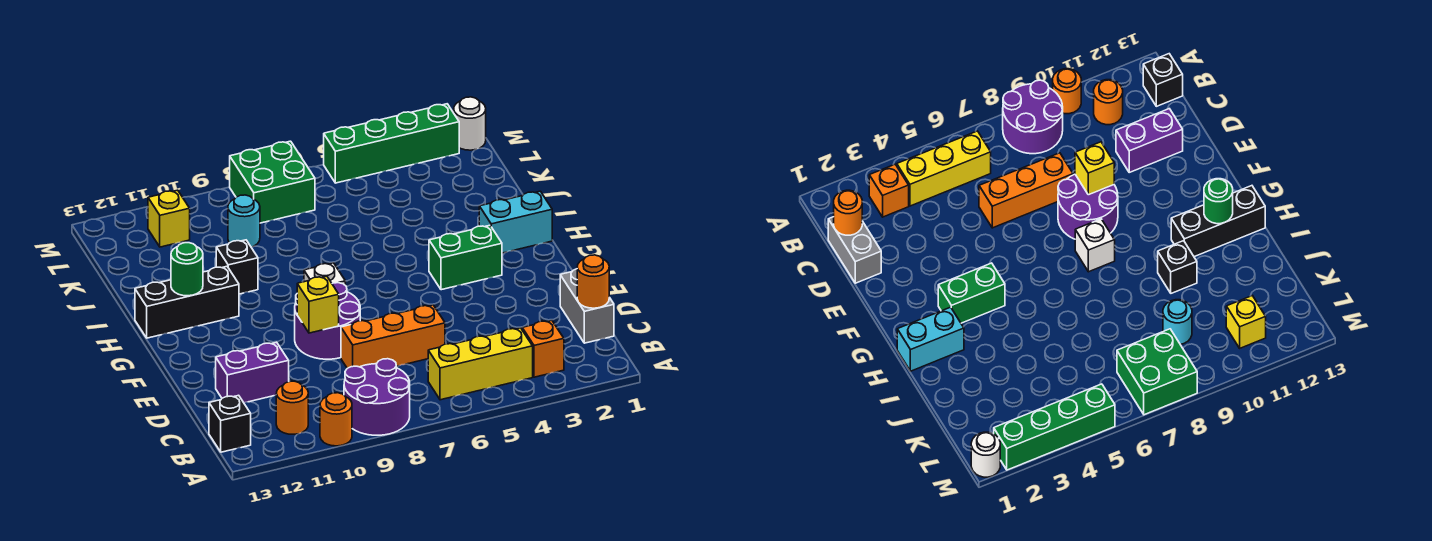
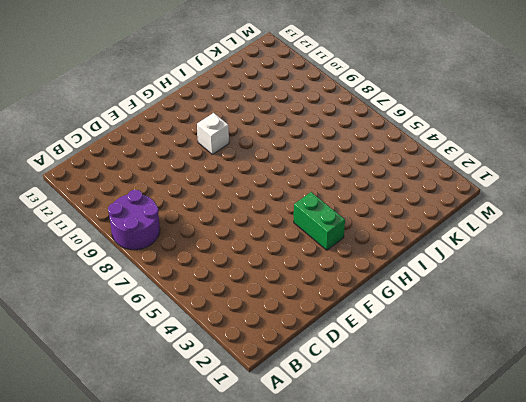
white 1x1 brick [197,113,229,154] -> white 1x1 brick moved to [304,263,345,285]
none -> orange 1x1 round brick [320,393,352,446]
none -> orange 1x1 brick [522,320,564,377]
none -> yellow 1x3 brick [428,328,533,400]

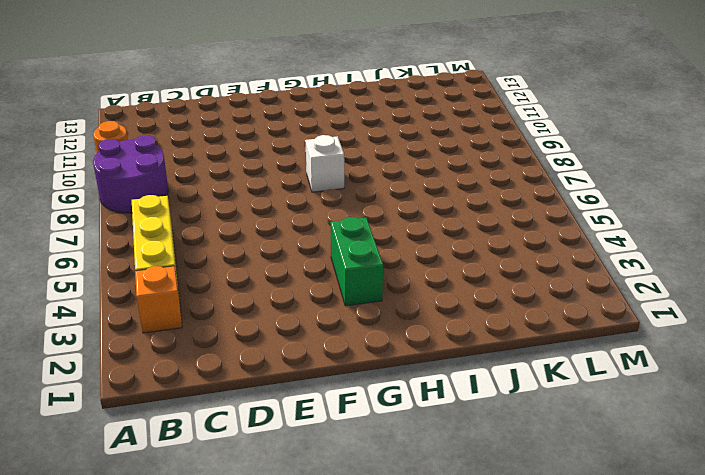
none -> orange 1x1 round brick [276,381,308,434]
none -> black 1x1 brick [209,395,251,452]
none -> grey 1x2 brick [560,269,614,343]

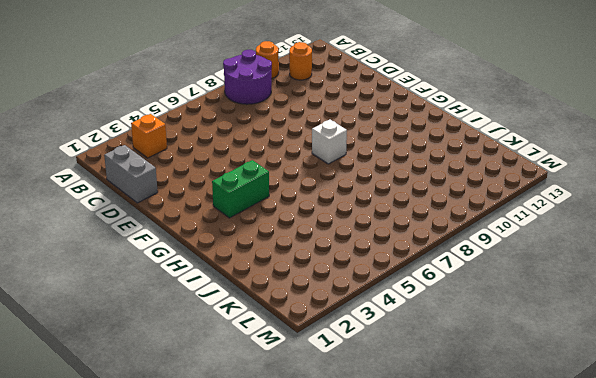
none -> yellow 1x3 brick [428,328,533,400]
none -> black 1x1 brick [209,395,251,452]
none -> orange 1x3 brick [341,305,445,368]

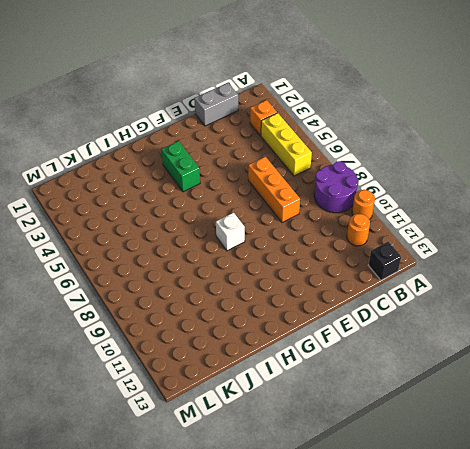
none -> purple 1x2 brick [216,342,289,403]
none -> purple 2x2 round brick [295,283,360,359]
none -> cyan 1x2 brick [479,191,552,253]

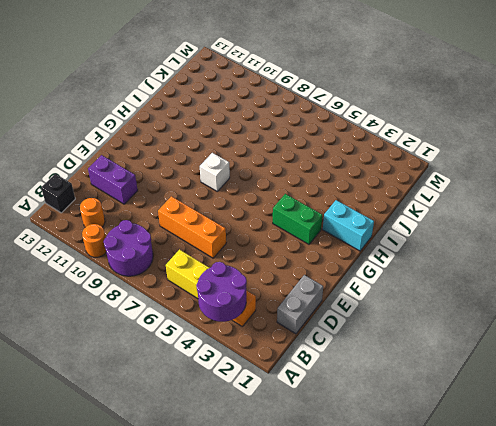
purple 2x2 round brick [196,262,247,322] -> purple 2x2 round brick moved to [295,283,360,359]
none -> black 1x3 brick [135,266,239,338]
none -> black 1x1 brick [216,240,258,294]
none -> cyan 1x1 round brick [228,195,260,247]

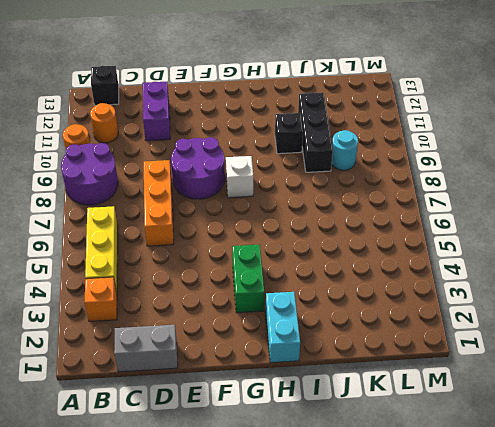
black 1x3 brick [298,92,333,172] -> black 1x3 brick moved to [135,266,239,338]
none -> green 2x2 brick [230,141,315,223]
none -> yellow 1x1 brick [148,190,190,247]
none -> white 1x1 round brick [454,97,486,150]

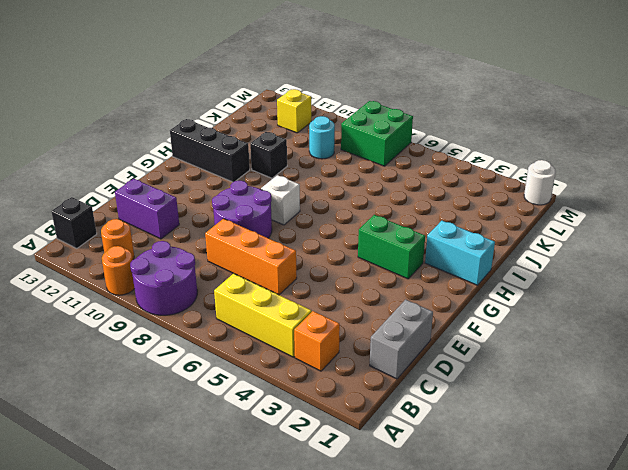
none -> green 1x4 brick [324,104,459,183]
none -> orange 1x1 round brick [577,255,609,308]
none -> yellow 1x1 brick [297,276,339,333]

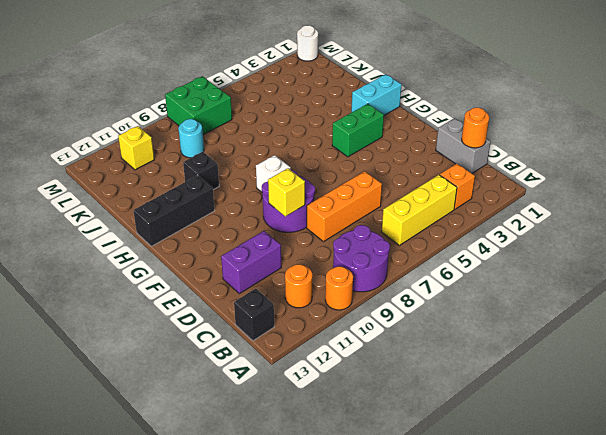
none -> green 1x4 brick [324,104,459,183]
none -> green 1x1 round brick [171,243,203,296]

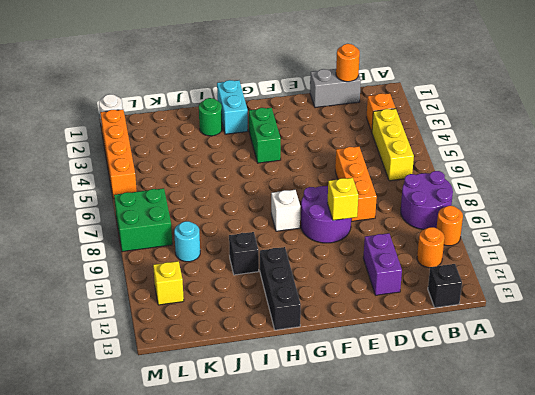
green 1x1 round brick [199,98,222,136] -> green 1x1 round brick moved to [171,243,203,296]
orange 1x4 brick [100,110,137,199] -> green 1x4 brick [324,104,459,183]

